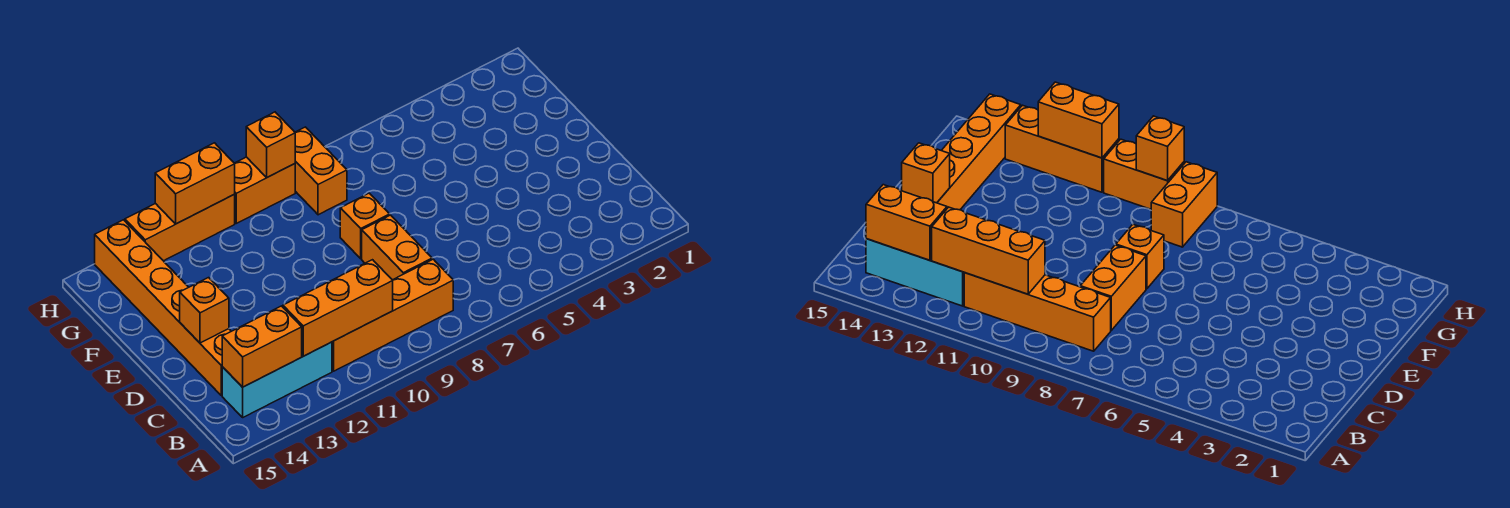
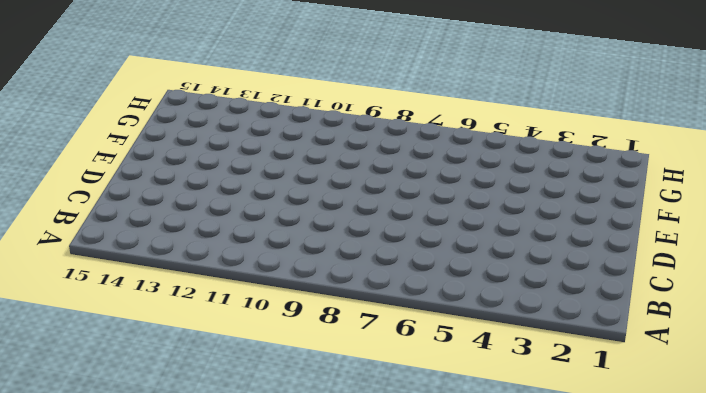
none -> orange 1x4 brick [332,259,453,371]
none -> cyan 1x3 brick [222,342,332,417]
none -> orange 1x2 brick [362,215,432,280]

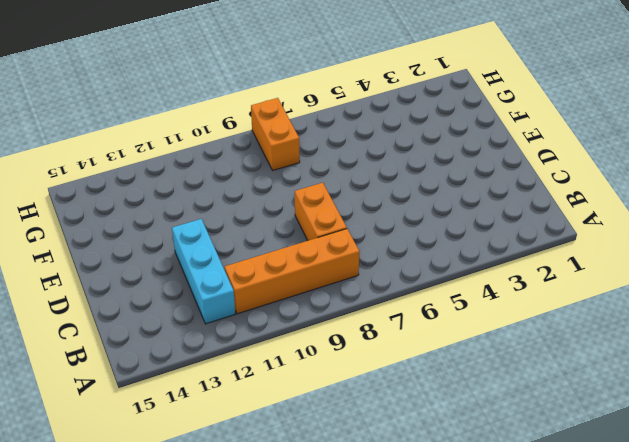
cyan 1x3 brick [172,219,235,324] -> cyan 1x3 brick turned to [222,342,332,417]
none -> orange 1x6 brick [95,220,231,396]
none -> orange 1x1 brick [340,193,390,259]
none -> orange 1x2 brick [235,157,295,223]

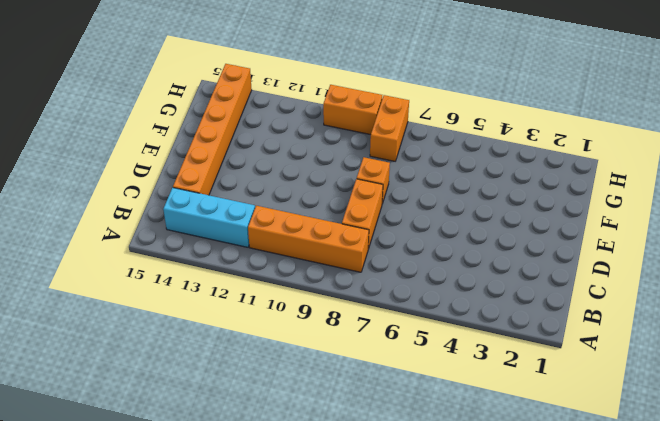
none -> orange 1x3 brick [125,194,235,261]
none -> orange 1x3 brick [283,260,393,356]
none -> orange 1x2 brick [222,306,302,387]

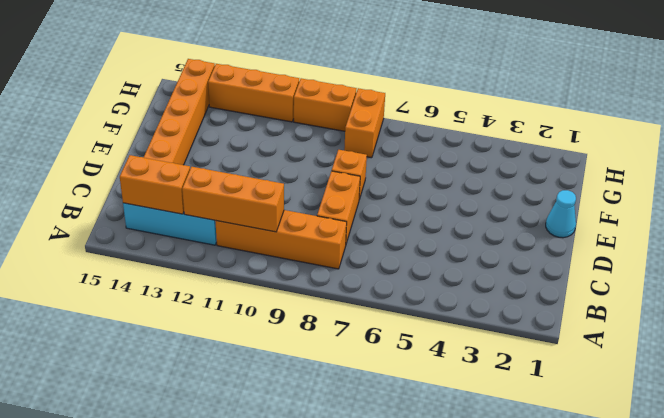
cyan 1x1 cone [546,190,576,238] -> none
none -> orange 1x1 brick [180,278,229,343]
none -> orange 1x1 brick [246,112,295,177]
none -> orange 1x2 brick [155,143,235,224]

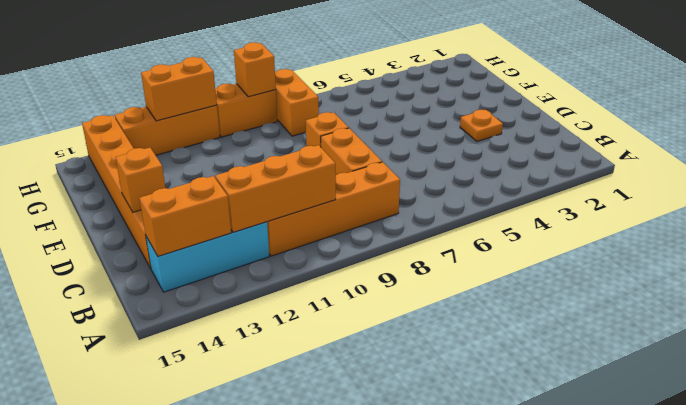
orange 1x1 plate [460,110,503,141] -> none

